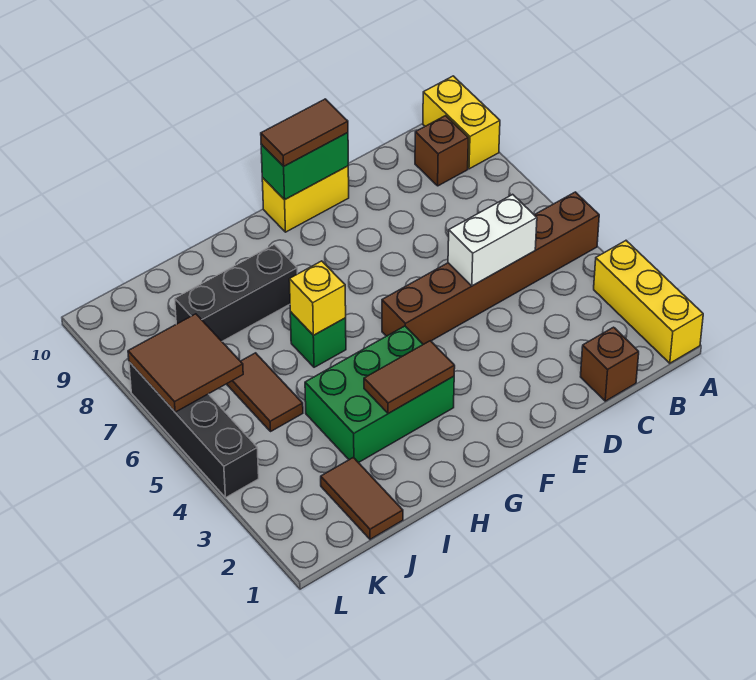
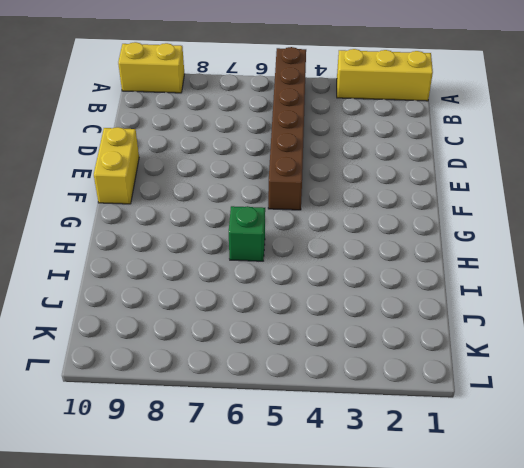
none -> brown 1x1 brick [415,116,468,186]
none -> brown 1x1 brick [581,327,639,401]
none -> green 2x3 brick [305,326,454,463]

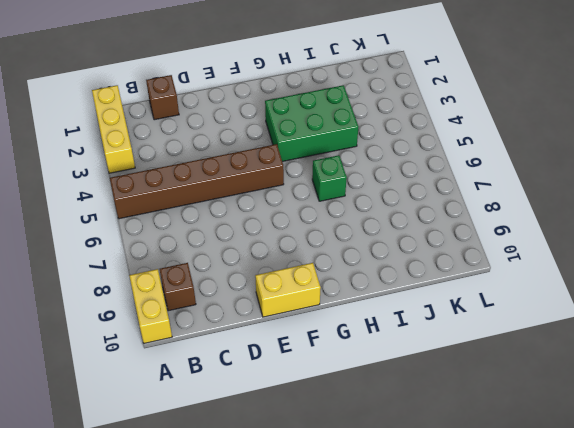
none -> black 1x3 brick [175,244,297,341]
none -> brown 1x2 tile [321,457,403,539]
none -> brown 1x2 tile [227,353,303,432]

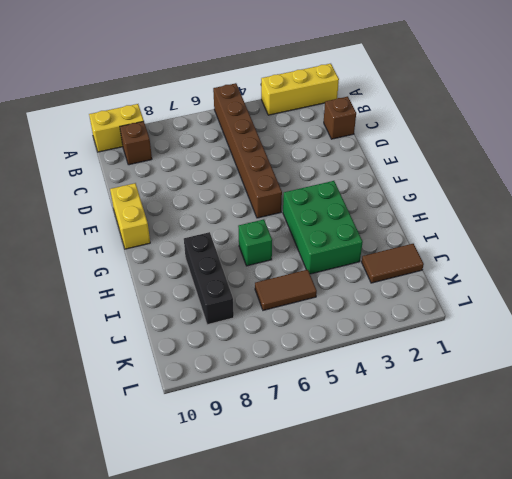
none -> black 1x4 brick [129,362,259,498]
none -> white 1x2 brick [448,194,537,286]
none -> green 1x2 brick [261,133,348,200]

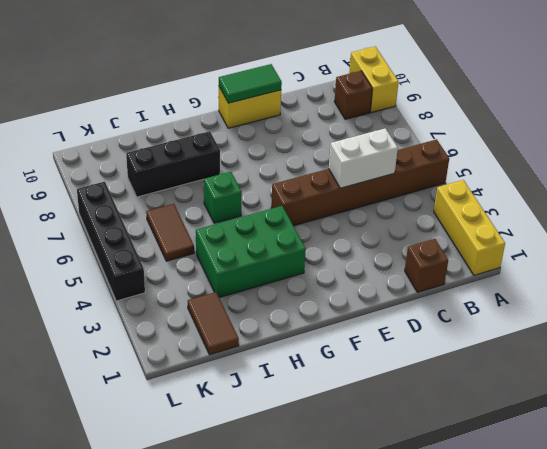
green 1x2 tile [219,64,282,103] -> green 1x2 brick [261,133,348,200]
none -> brown 1x2 tile [364,341,455,414]
none -> yellow 1x1 brick [289,261,346,335]
none -> brown 2x2 tile [128,314,243,412]

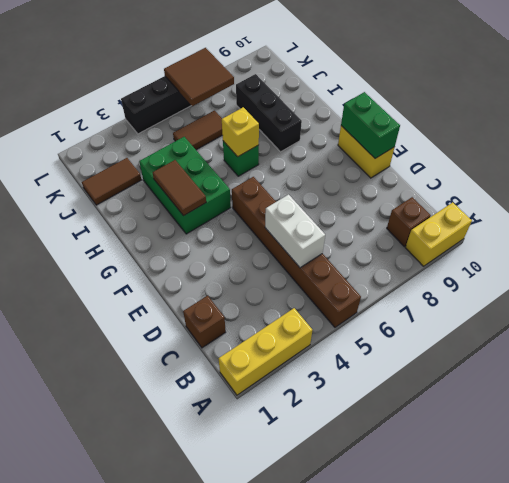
none -> brown 1x2 tile [261,99,348,166]

